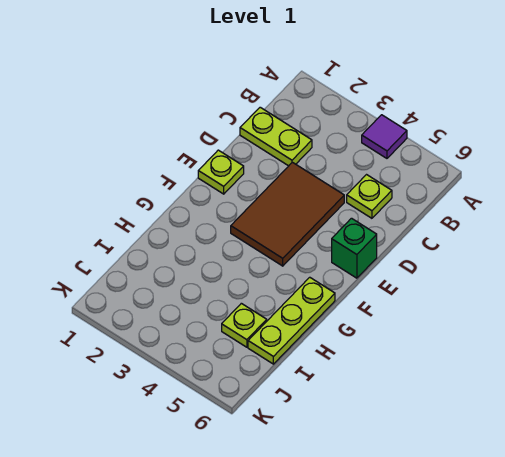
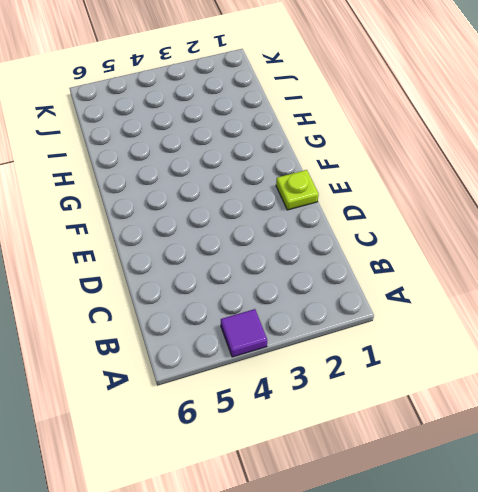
none -> lime 1x2 plate [240,107,312,166]
none -> lime 1x1 plate [347,175,392,218]

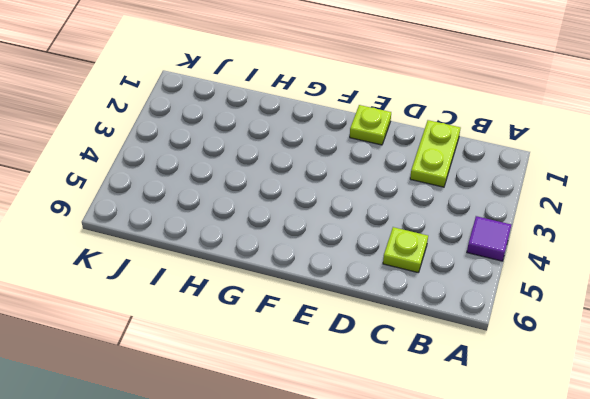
none -> brown 2x3 tile [231,162,344,266]
none -> green 1x1 brick [332,218,377,278]

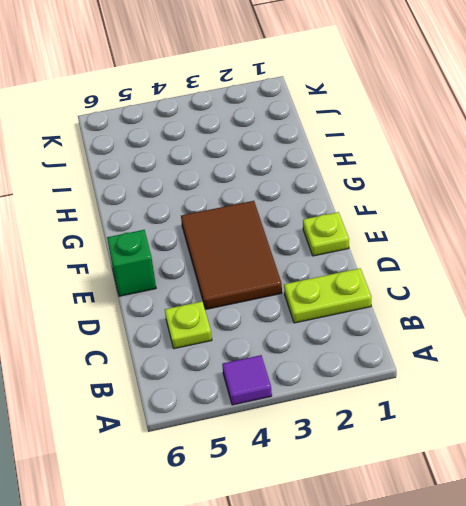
none -> lime 1x3 plate [248,277,335,364]
none -> lime 1x1 plate [222,303,267,347]

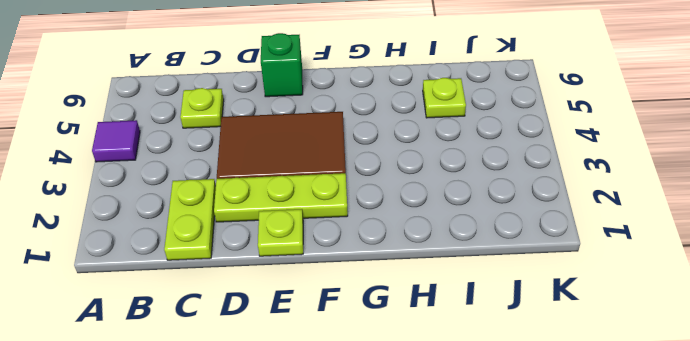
lime 1x3 plate [214,173,348,222] -> lime 1x3 plate moved to [248,277,335,364]

